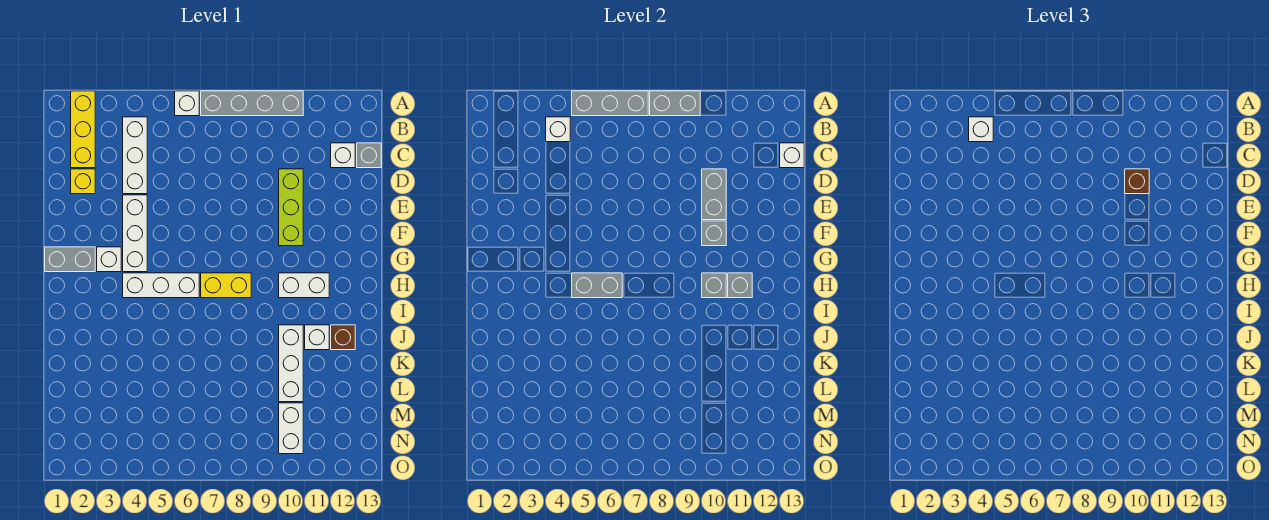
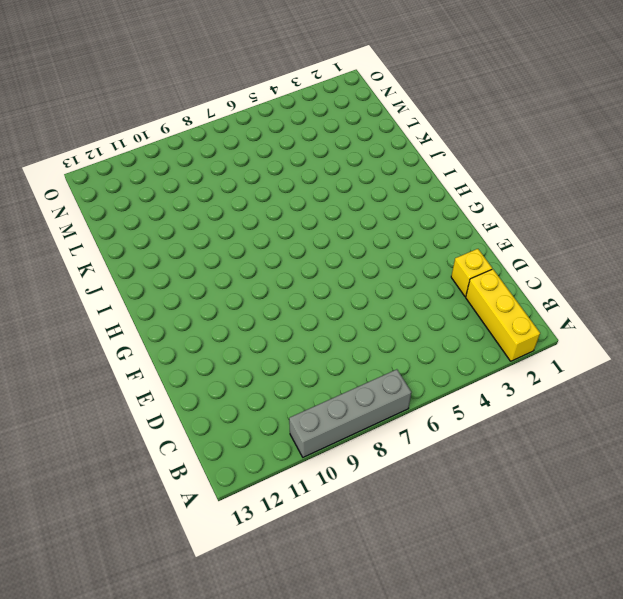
none -> white 1x1 brick [175,91,199,116]
none -> white 1x3 brick [123,117,147,194]
none -> white 1x1 brick [331,143,355,168]

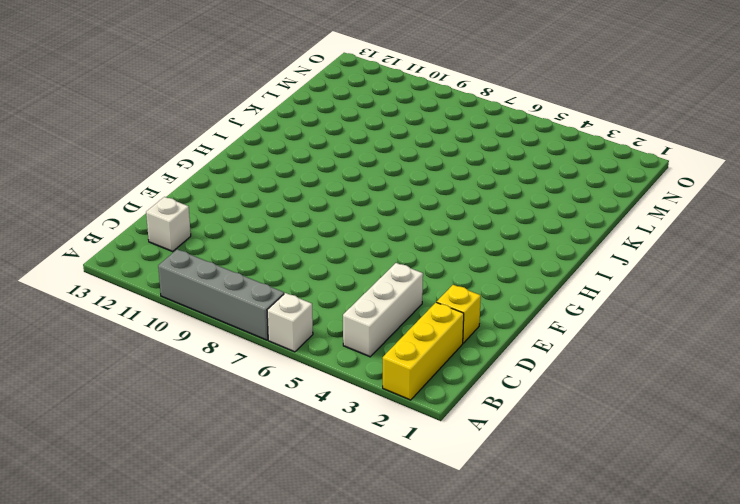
none -> grey 1x1 brick [357,143,381,168]
none -> lime 1x3 brick [279,169,303,246]
none -> white 1x3 brick [123,195,147,272]

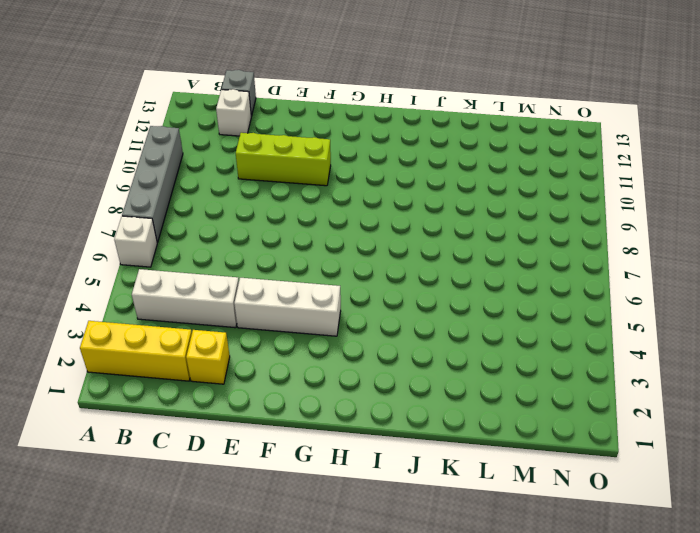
none -> grey 1x2 brick [45,247,95,272]
none -> white 1x1 brick [97,247,121,272]
none -> white 1x3 brick [123,273,199,298]

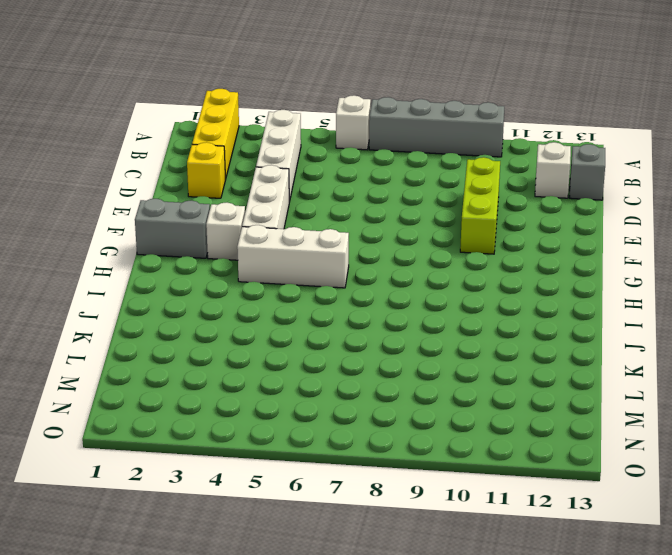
none -> yellow 1x2 brick [201,273,251,298]
none -> white 1x2 brick [279,273,329,298]
none -> white 1x3 brick [279,325,303,402]

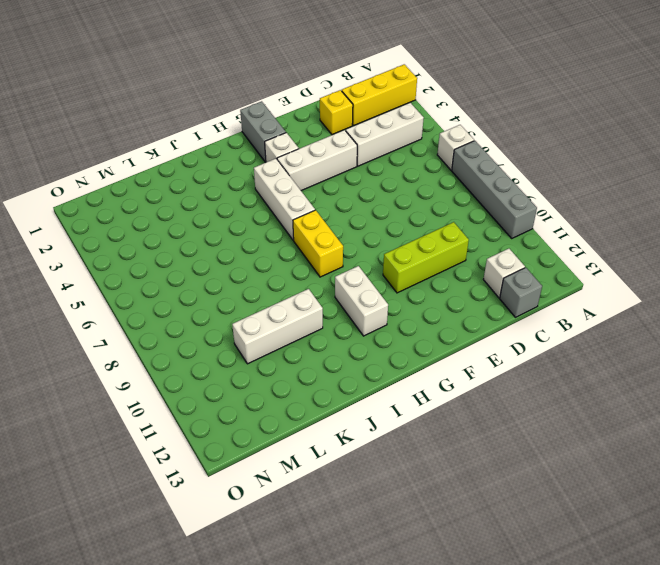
none -> white 1x1 brick [305,325,329,350]
none -> brown 1x1 brick [331,325,355,350]
none -> white 1x2 brick [279,403,303,454]

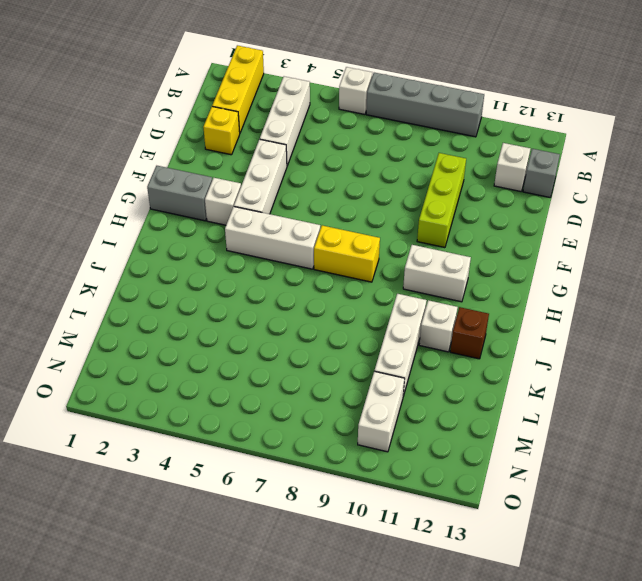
none -> grey 1x3 brick [572,91,648,116]
none -> grey 1x2 brick [650,91,700,116]
none -> white 1x1 brick [546,117,570,142]

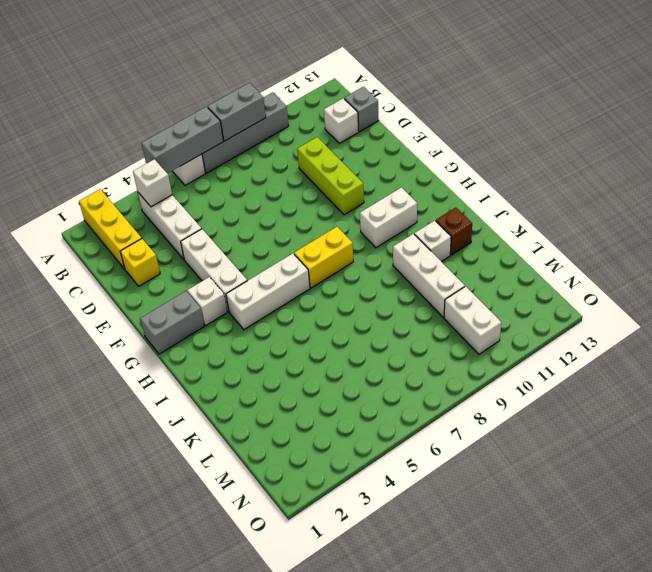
none -> white 1x1 brick [780,143,804,168]
none -> grey 1x2 brick [702,169,726,220]
none -> grey 1x1 brick [702,221,726,246]

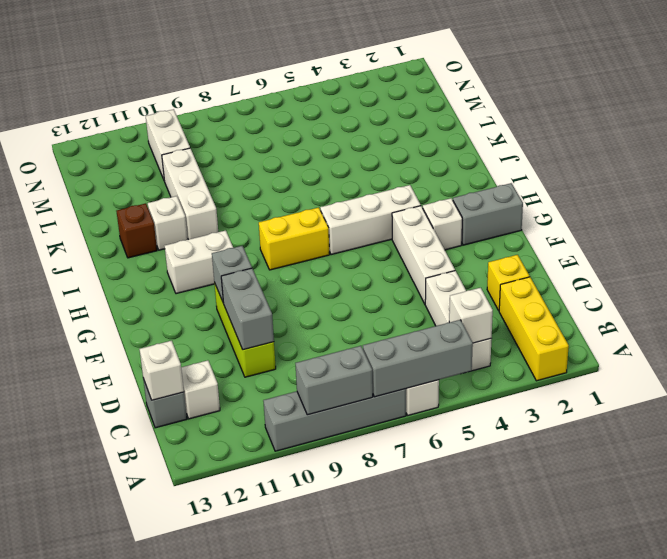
none -> grey 1x2 brick [572,273,622,298]
none -> grey 1x1 brick [702,273,726,298]
none -> grey 1x1 brick [728,273,752,298]

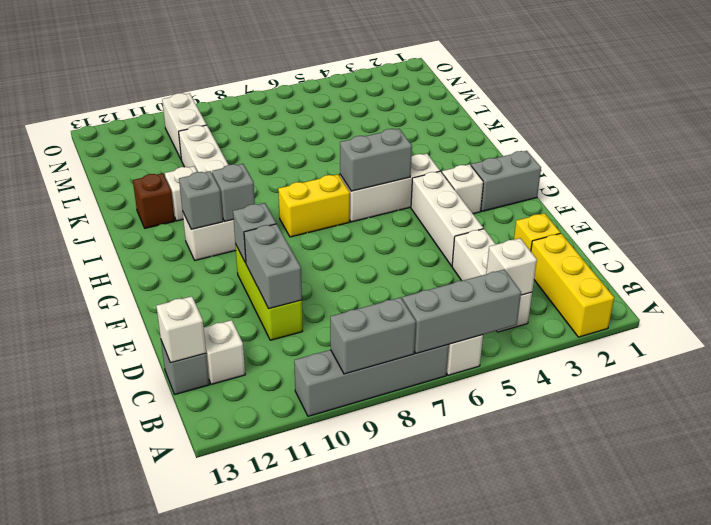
none -> white 1x1 brick [969,117,993,142]
none -> brown 1x1 brick [1125,169,1149,194]

